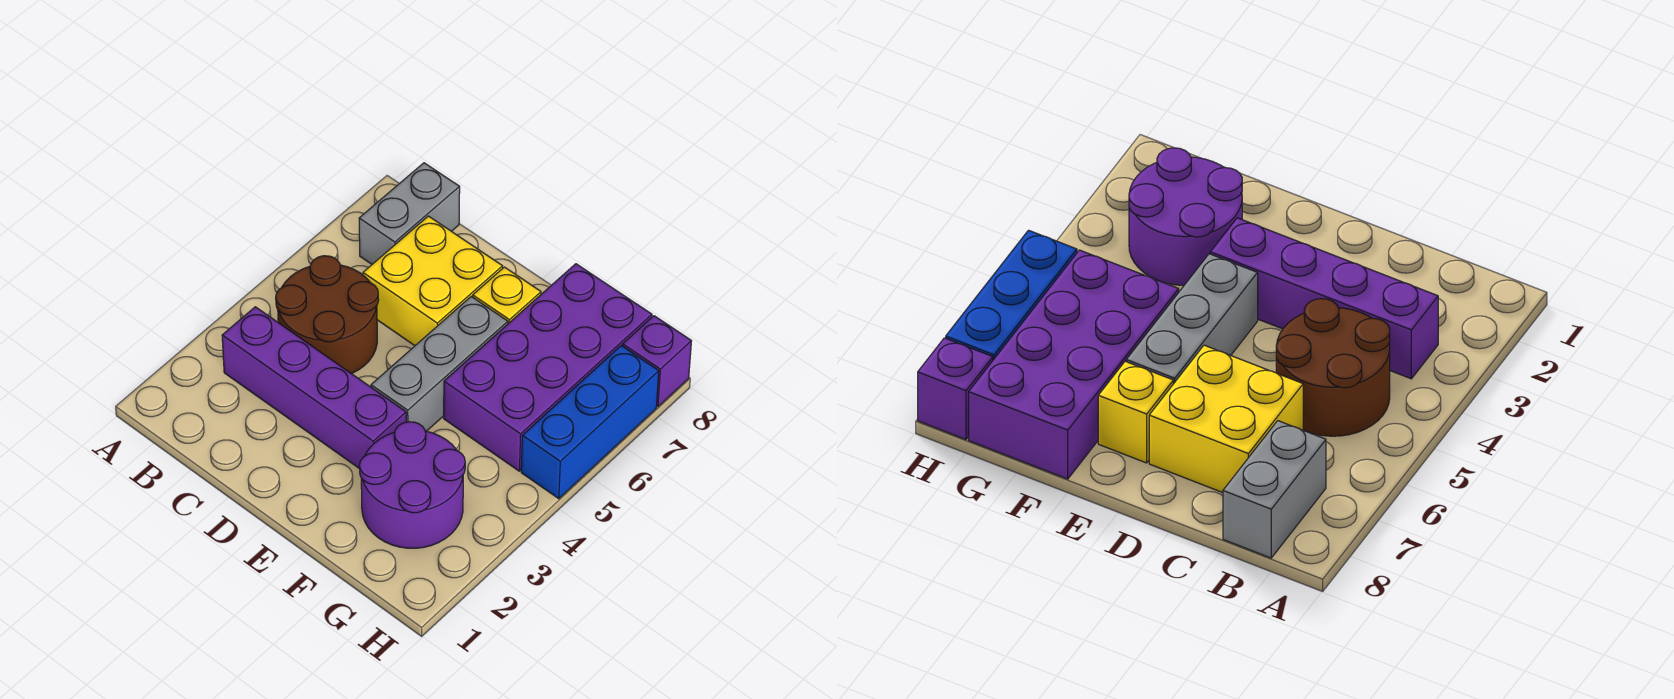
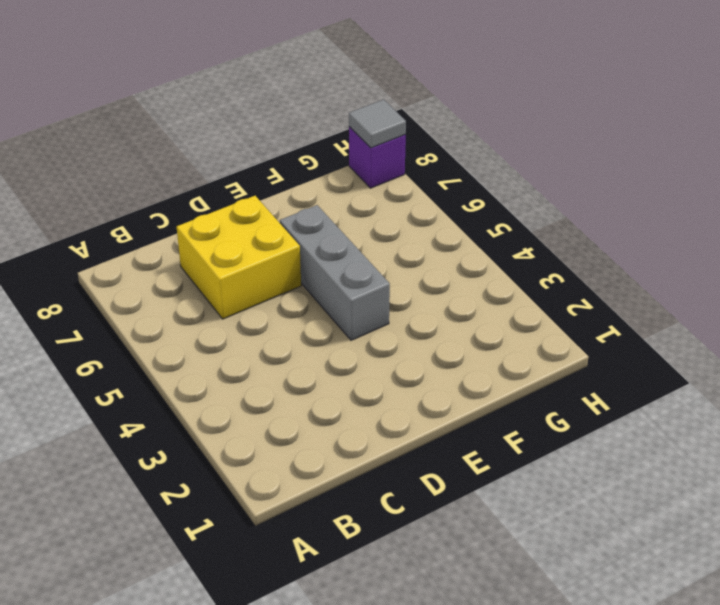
grey 1x1 tile [349,100,406,148] -> none
none -> purple 1x4 brick [222,307,406,469]
none -> brown 2x2 round brick [276,256,379,374]

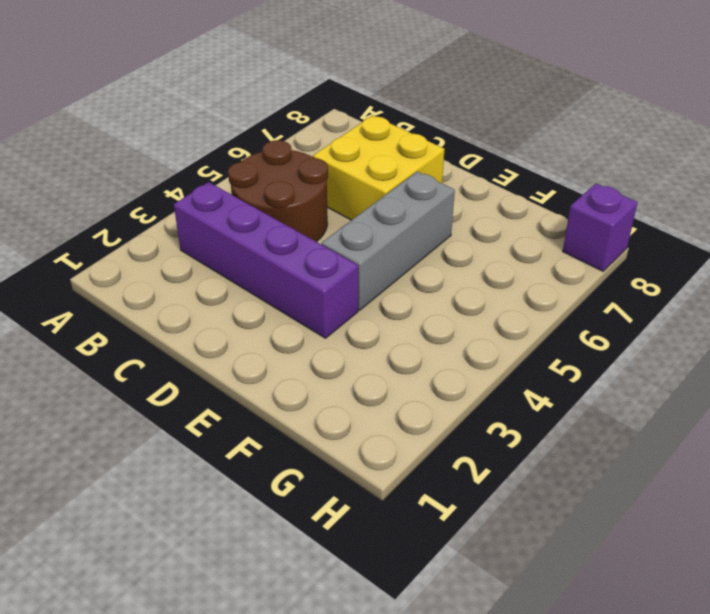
none -> grey 1x2 brick [359,163,460,264]
none -> yellow 1x1 brick [473,267,541,324]

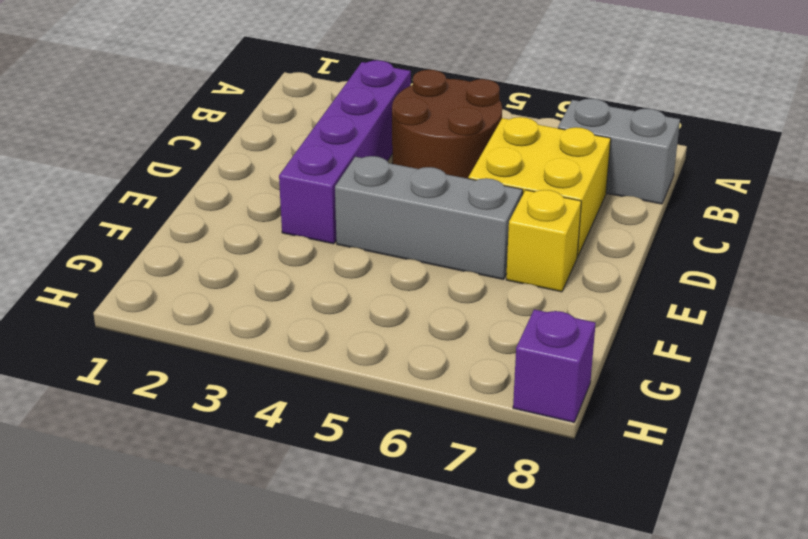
none -> purple 2x2 round brick [359,422,465,548]
none -> purple 2x4 brick [444,264,652,471]

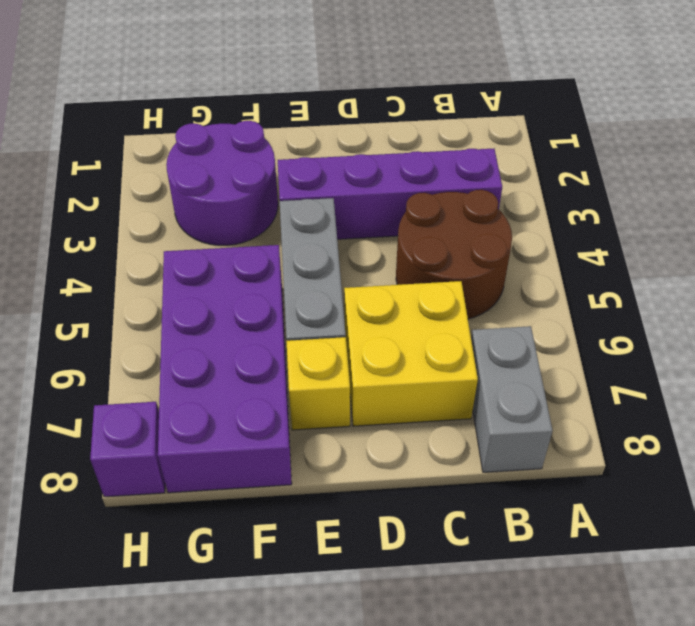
none -> blue 1x3 brick [521,346,659,499]

